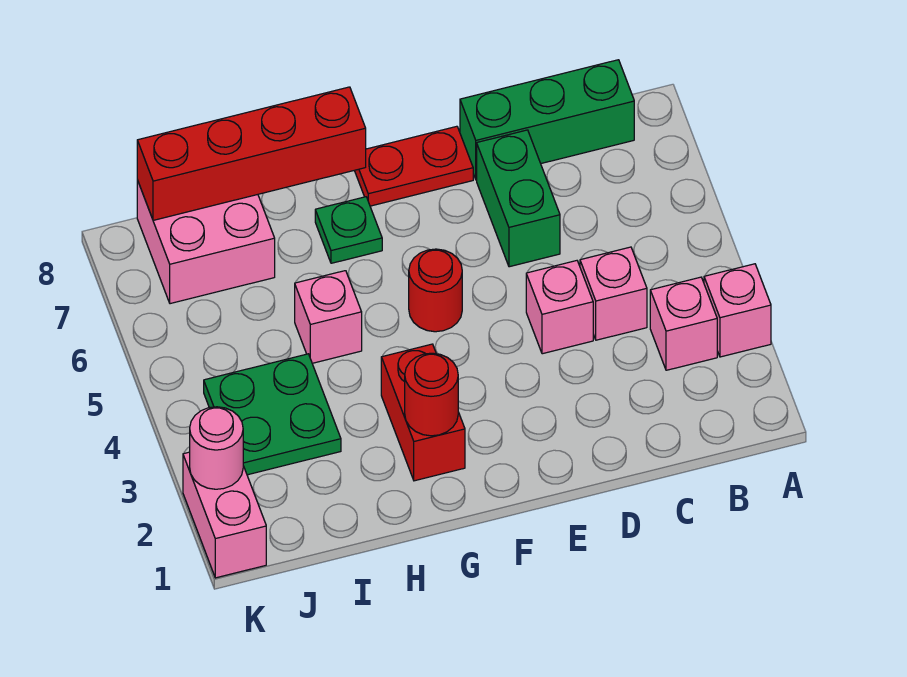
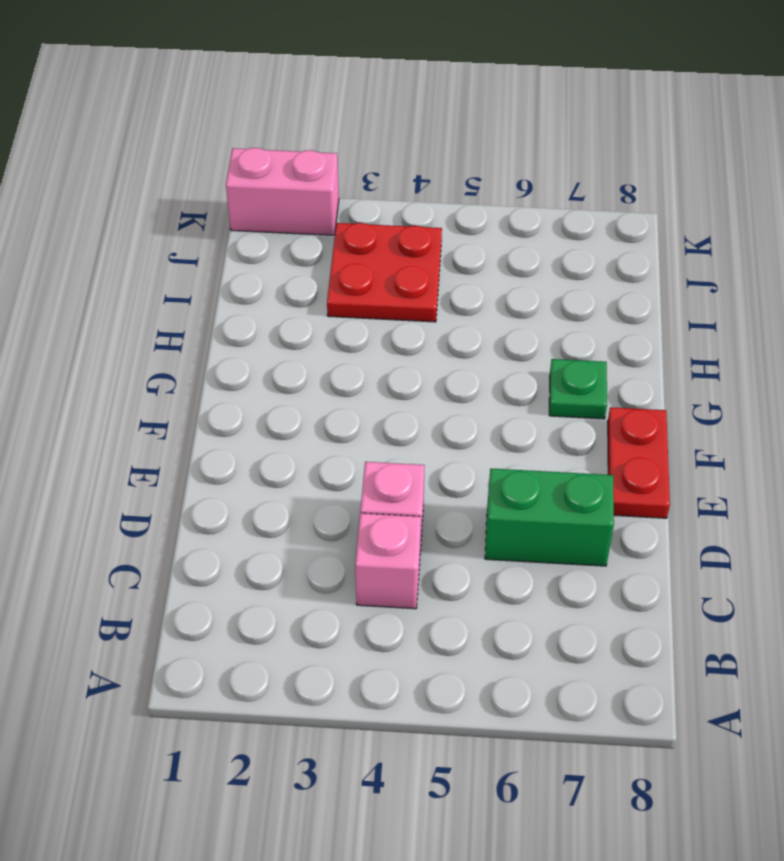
red 2x2 plate [327,223,442,322] -> green 2x2 plate [204,354,341,475]
none -> pink 1x1 brick [704,264,771,357]
none -> pink 1x1 brick [650,277,717,370]
none -> green 1x3 brick [460,60,634,180]

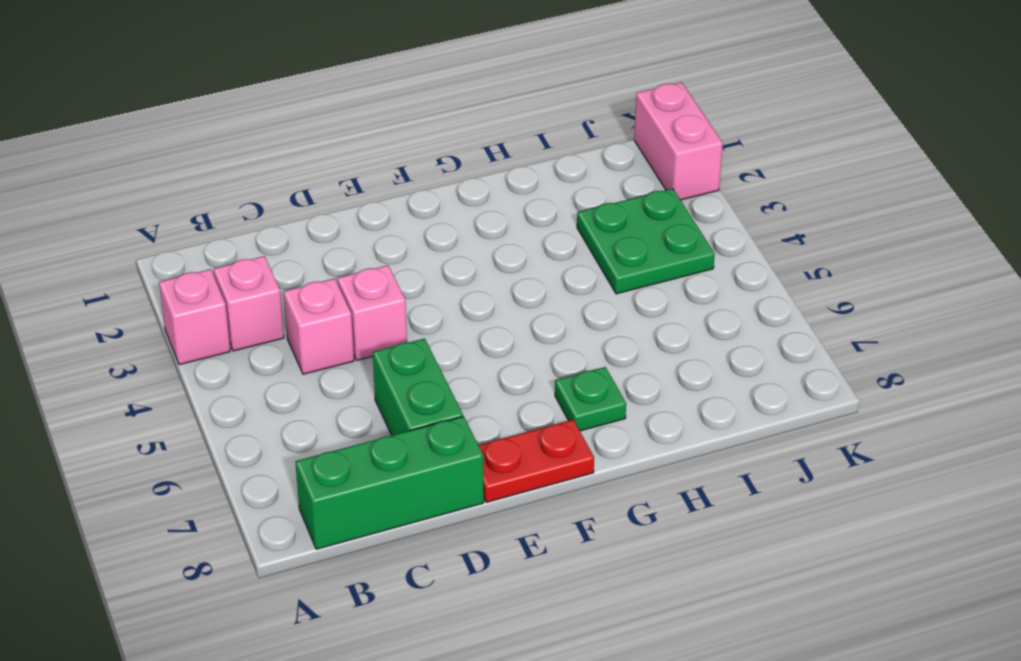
none -> red 1x1 round brick [409,249,462,332]
none -> red 1x2 brick [381,344,465,481]
none -> pink 1x1 brick [295,271,362,363]

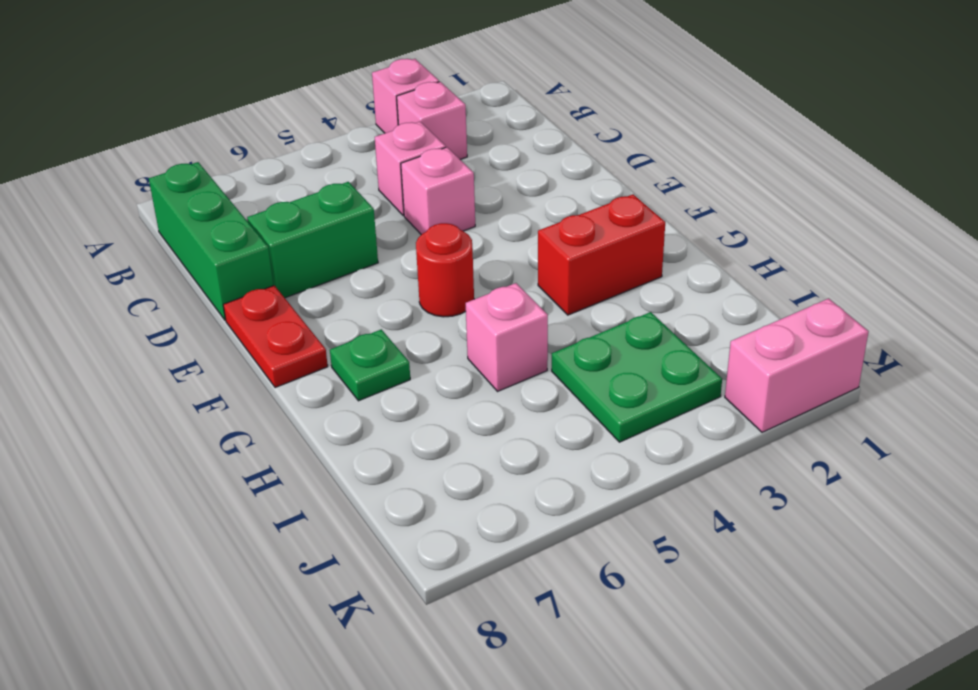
none -> pink 2x2 brick [137,180,275,304]
none -> red 1x1 round brick [405,353,458,436]
none -> red 1x4 brick [137,87,366,220]

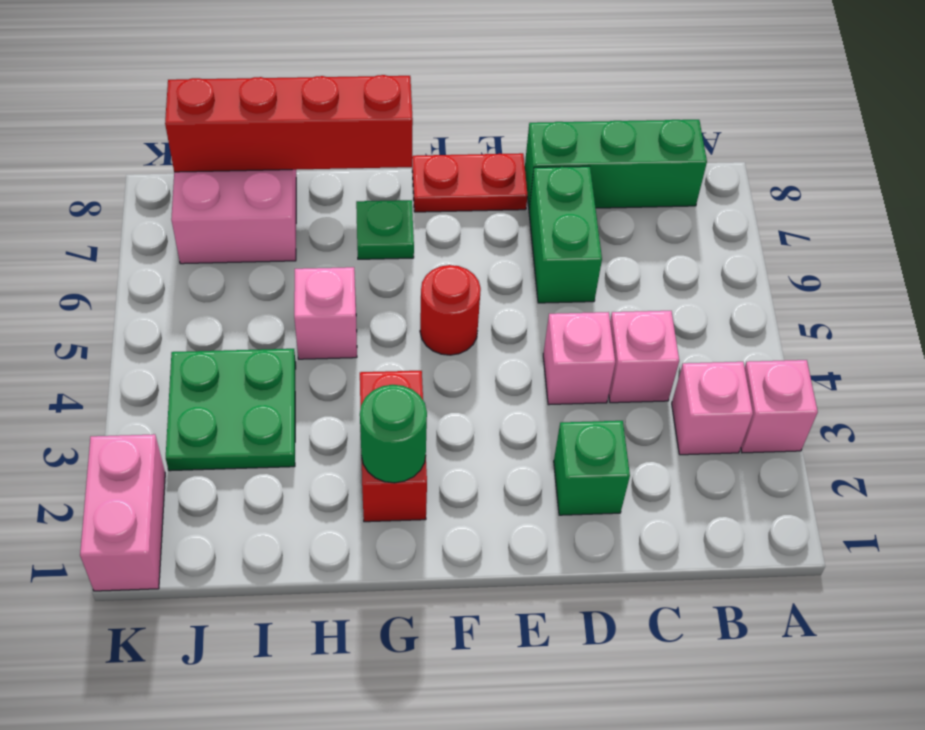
green 1x1 brick [554,421,630,515] -> none
green 1x1 round brick [360,385,427,483] -> red 1x1 round brick [405,353,458,436]
none -> pink 1x1 round brick [190,407,243,489]

